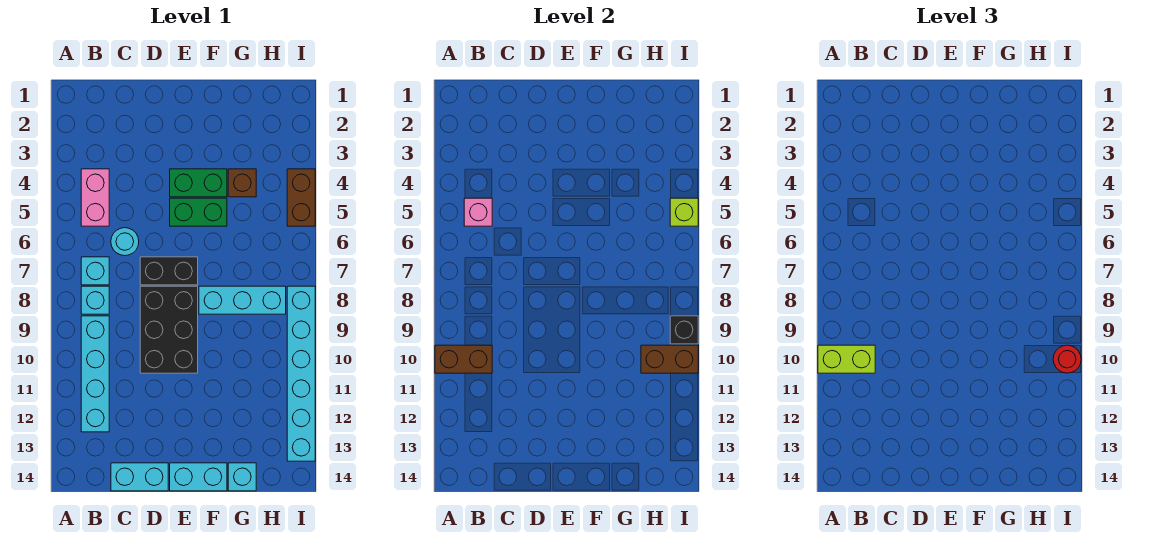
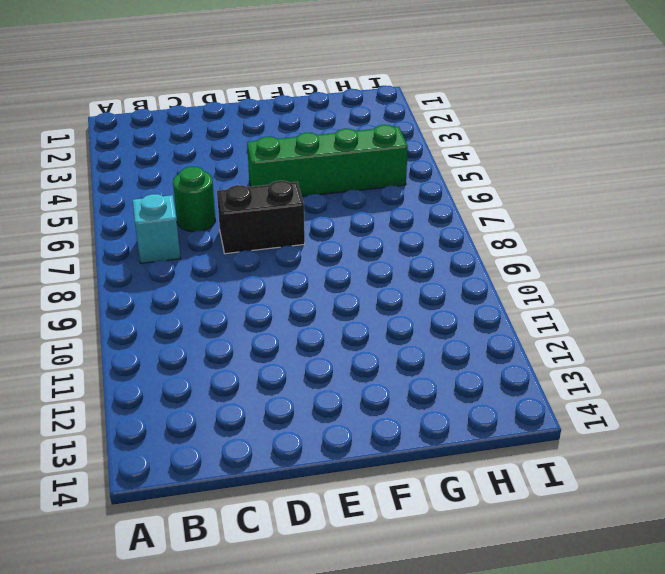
green 1x1 round brick [173,167,215,232] -> cyan 1x1 round brick [111,228,139,256]
green 1x4 brick [247,125,408,196] -> green 1x2 brick [170,198,227,226]
none -> pink 1x2 brick [81,169,109,226]
none -> cyan 1x1 brick [81,286,109,314]
none -> cyan 1x4 brick [81,316,109,432]

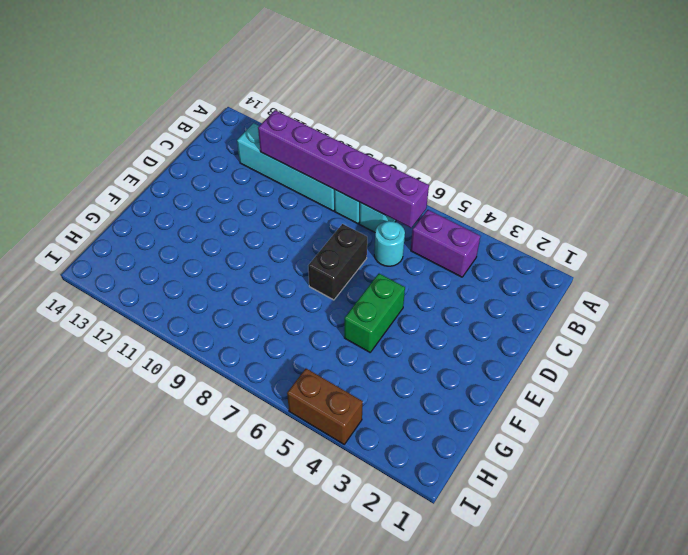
purple 1x2 brick [411,210,481,277] -> pink 1x2 brick [81,169,109,226]
purple 1x6 brick [258,110,429,228] -> brown 1x2 brick [435,345,492,373]
none -> cyan 1x2 brick [111,463,168,491]
none -> black 2x3 brick [140,286,198,373]
none -> green 1x2 brick [170,169,227,197]

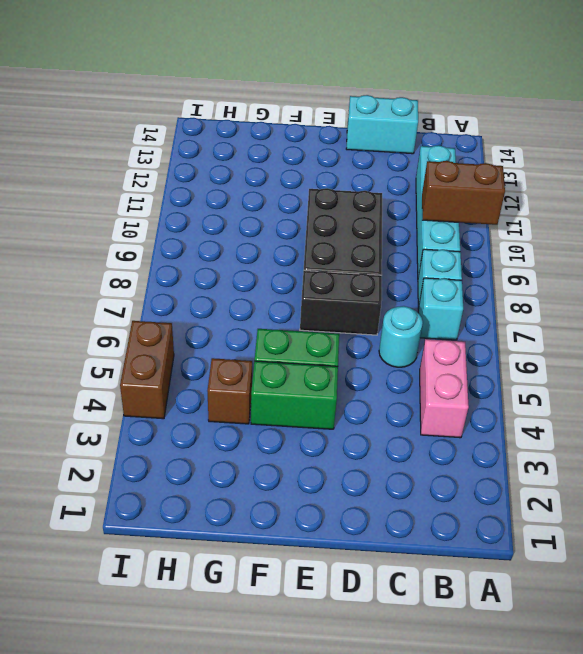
none -> cyan 1x2 brick [170,463,227,491]
none -> cyan 1x3 brick [199,286,286,314]
none -> cyan 1x1 brick [228,463,256,491]

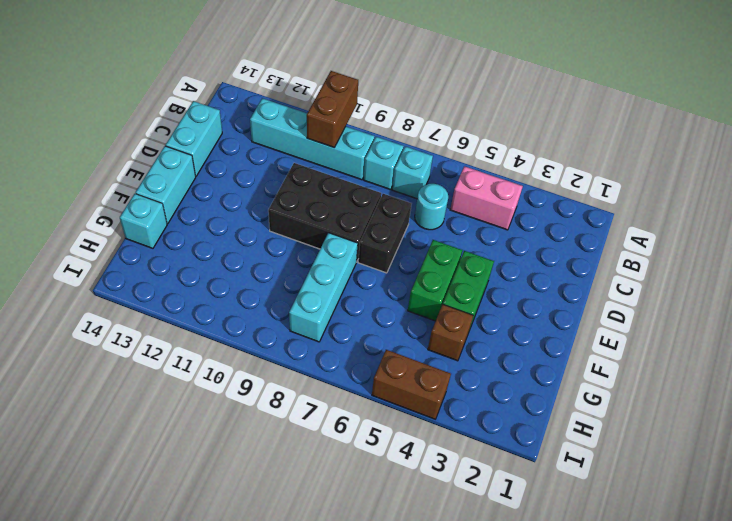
none -> cyan 1x6 brick [287,286,315,461]
none -> pink 1x1 brick [464,198,492,226]
none -> brown 1x2 brick [641,345,698,373]

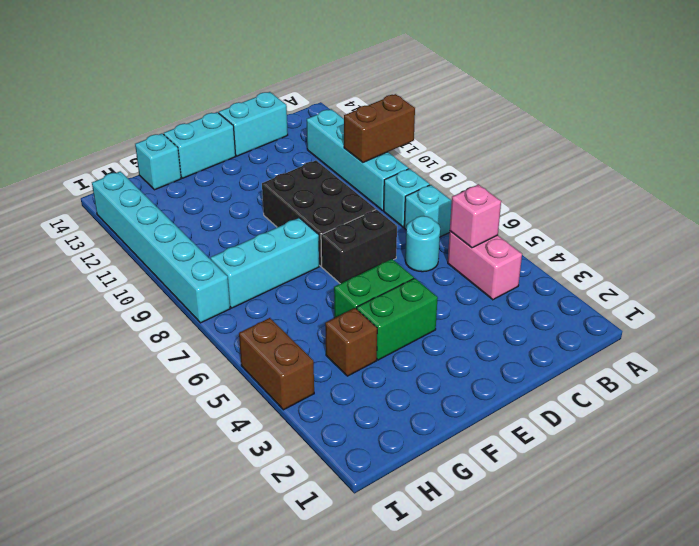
none -> brown 1x2 brick [641,345,698,373]
none -> lime 1x1 brick [670,198,698,226]
none -> black 1x1 brick [670,316,698,344]

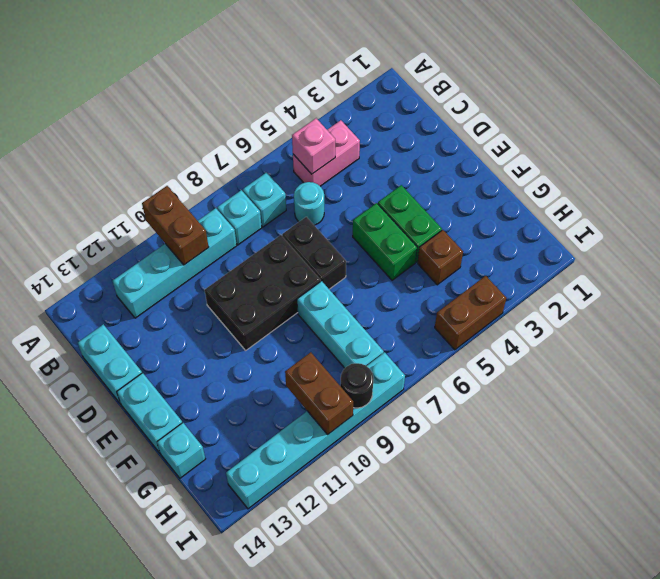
black 1x1 round brick [340,363,374,408] -> black 1x1 brick [670,316,698,344]
none -> lime 1x1 brick [670,198,698,226]
none -> lime 1x2 brick [818,345,875,373]
none -> red 1x1 round brick [1053,345,1081,373]

